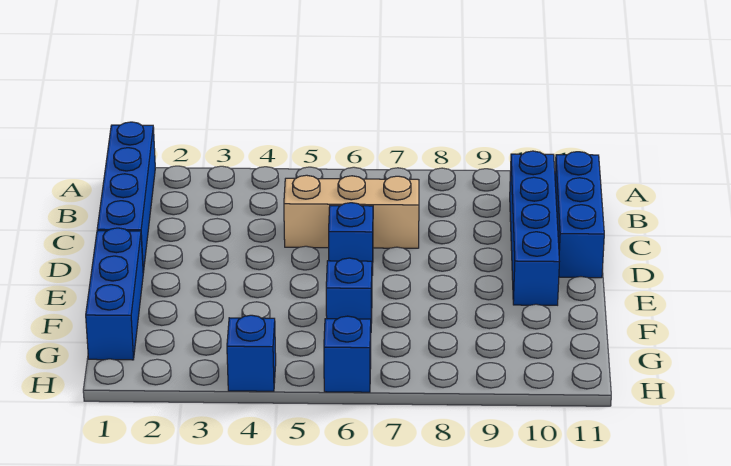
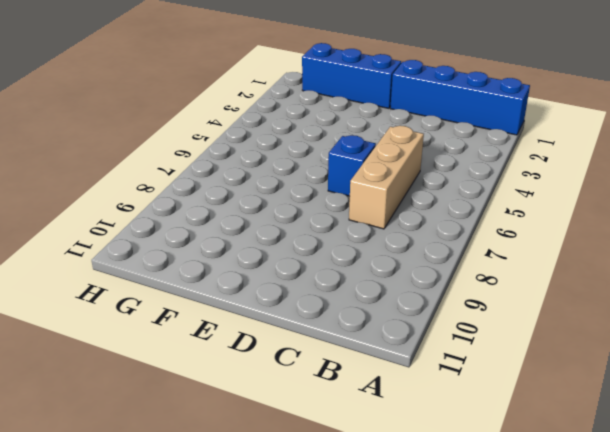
none -> blue 1x4 brick [510,151,559,305]
none -> blue 1x3 brick [555,152,604,278]

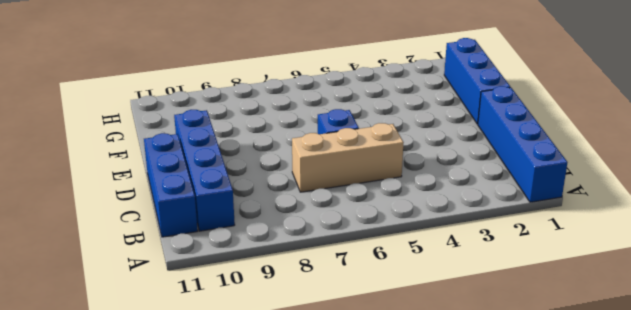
none -> blue 1x1 brick [326,258,372,323]
none -> blue 1x1 brick [227,315,276,391]

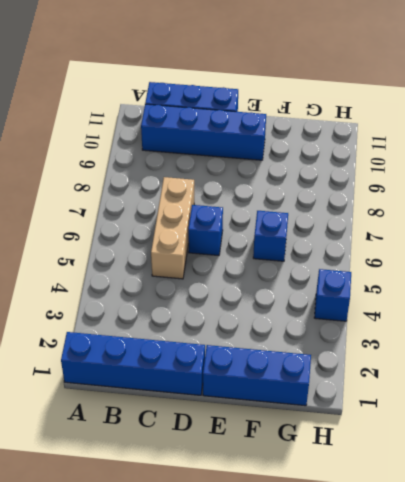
none -> blue 1x1 brick [324,316,371,392]

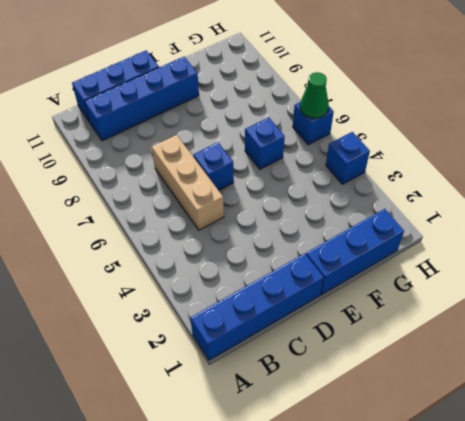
green 1x1 cone [300,72,329,118] -> none

